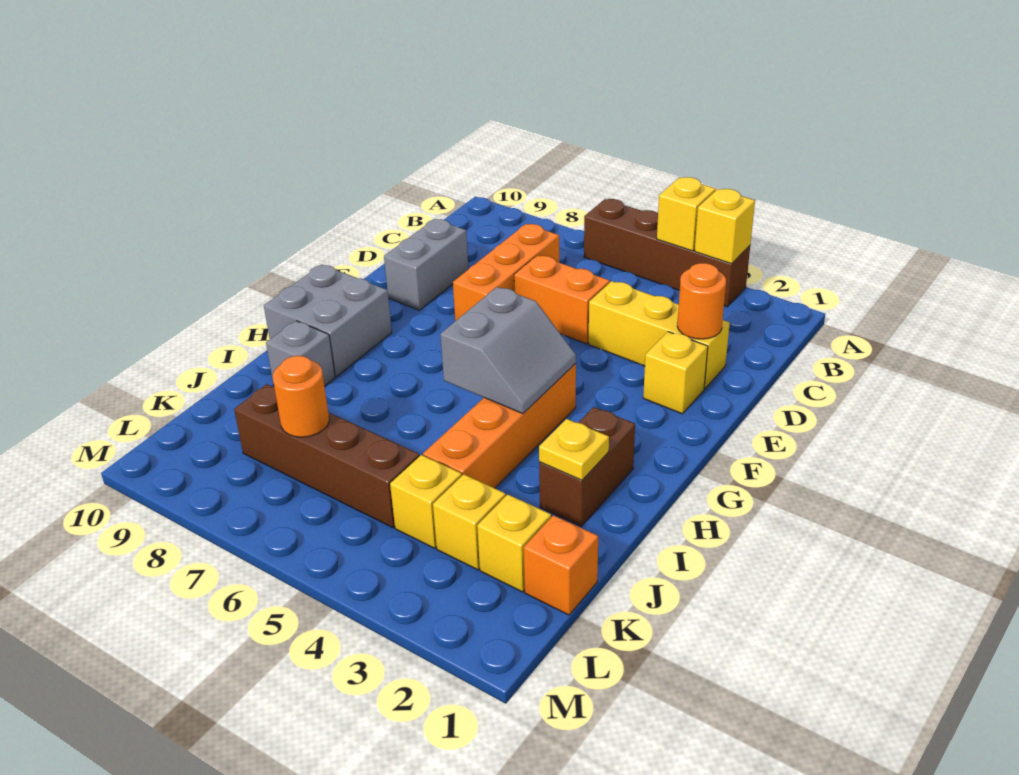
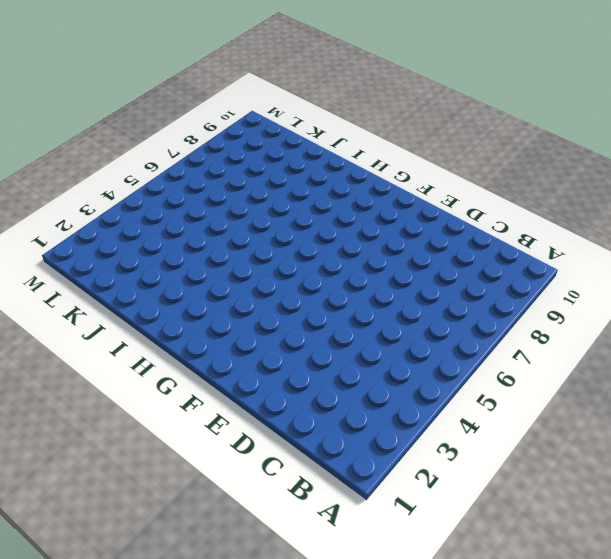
none -> brown 1x4 brick [584,199,750,307]
none -> orange 1x3 brick [453,224,559,321]
none -> yellow 1x3 brick [589,281,730,389]

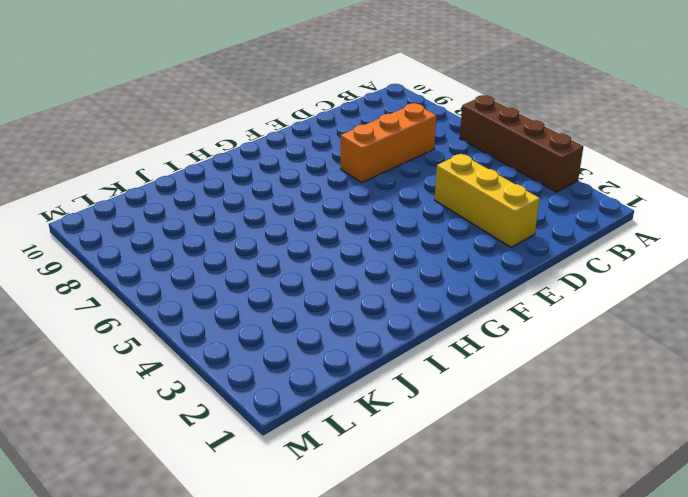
none -> orange 1x2 brick [514,255,610,344]
none -> grey 1x2 brick [384,219,468,310]
none -> yellow 1x1 brick [643,332,708,414]

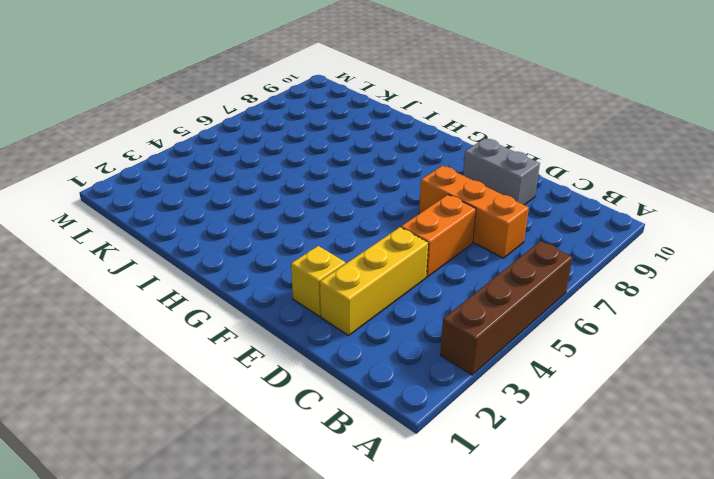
none -> orange 1x4 brick [423,363,576,488]
none -> grey 2x2 brick [264,264,392,377]
none -> brown 1x2 brick [539,407,635,526]

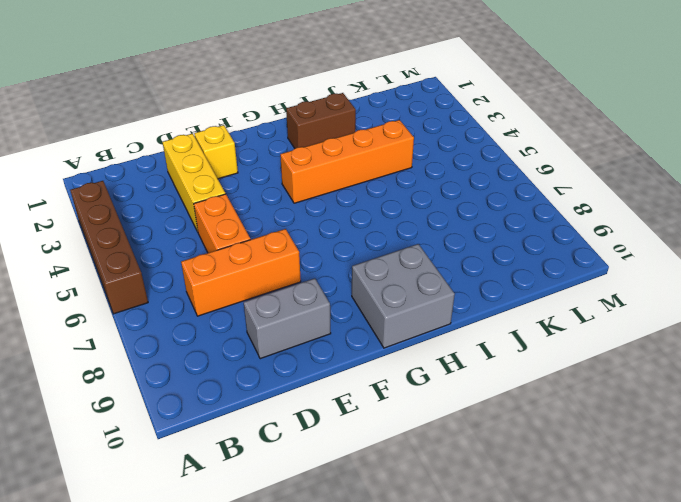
none -> grey 1x1 brick [266,321,335,386]
none -> orange 1x1 brick [524,515,598,615]
none -> yellow 1x1 brick [477,494,551,592]

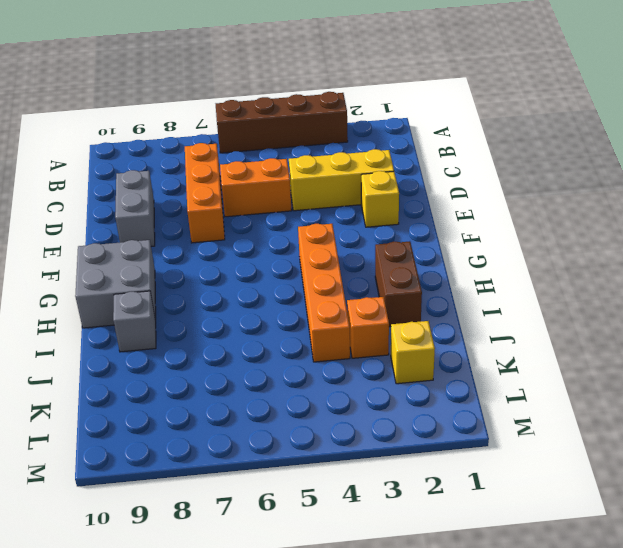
orange 1x1 brick [347,297,389,358] -> orange 1x1 brick moved to [524,515,598,615]
none -> yellow 1x1 brick [433,474,506,570]
none -> yellow 1x1 brick [390,455,462,548]
none -> brown 1x4 brick [234,384,420,528]

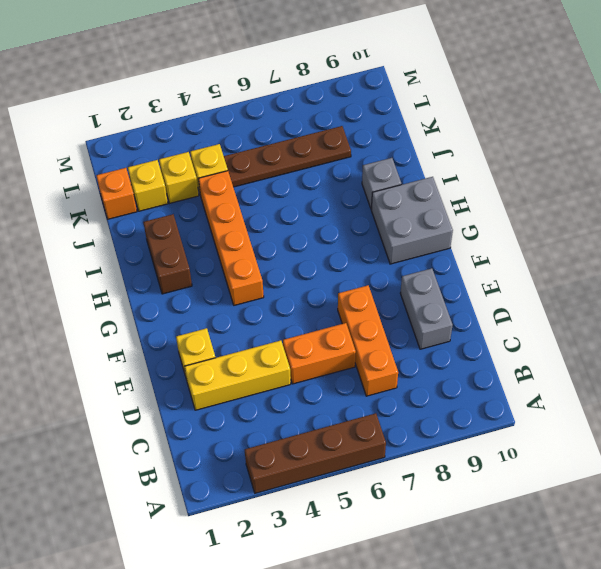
brown 1x4 plate [224,126,351,187] -> brown 1x4 brick [234,384,420,528]
none -> yellow 1x1 brick [695,189,755,264]
none -> yellow 1x1 brick [657,177,716,251]
none -> orange 1x1 round brick [677,263,726,339]

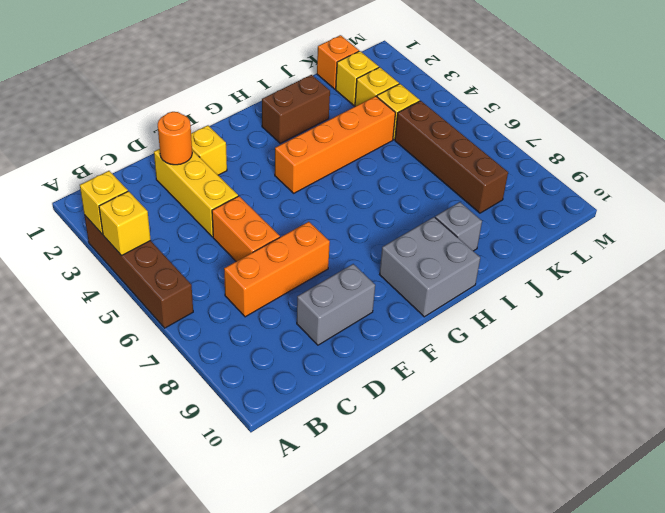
none -> grey 2x2 slope [440,287,576,414]
none -> yellow 1x1 plate [539,419,609,480]
none -> orange 1x1 round brick [273,356,329,437]

